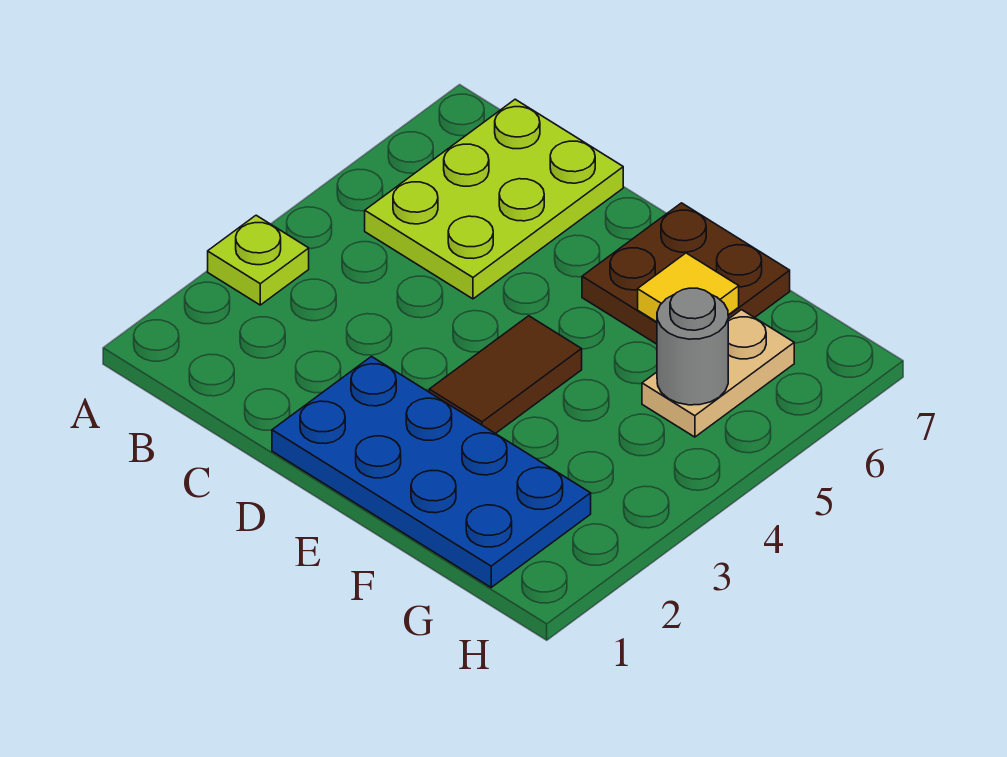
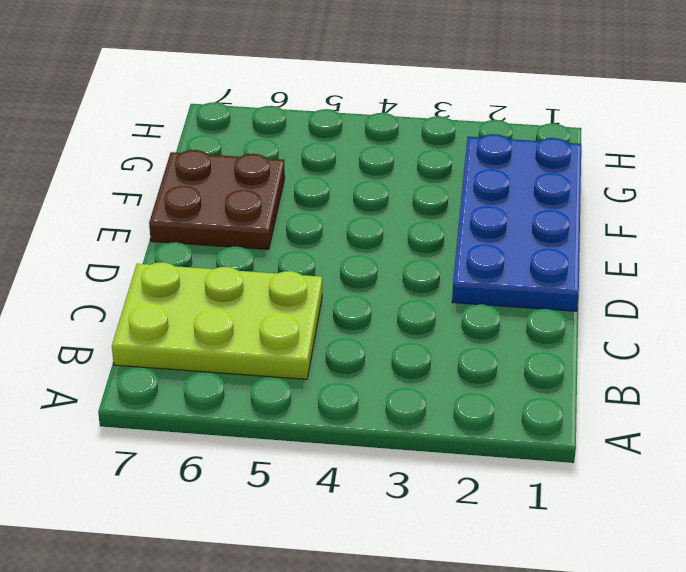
none -> lime 1x1 plate [208,215,309,305]
none -> brown 1x2 tile [429,316,582,434]

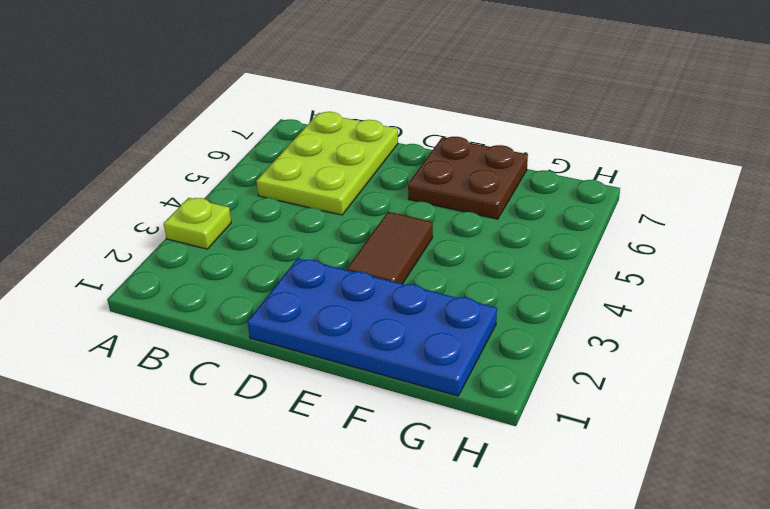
none -> tan 1x2 plate [642,310,794,437]
none -> yellow 1x1 tile [638,253,739,322]

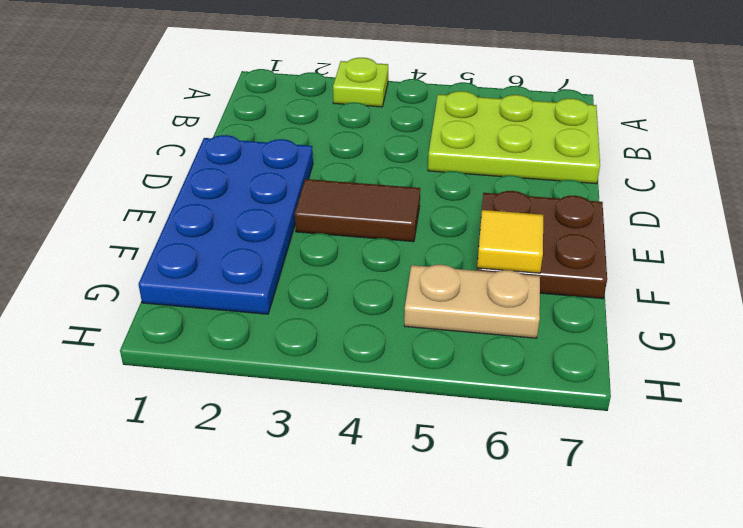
none -> grey 1x1 round brick [657,288,728,405]

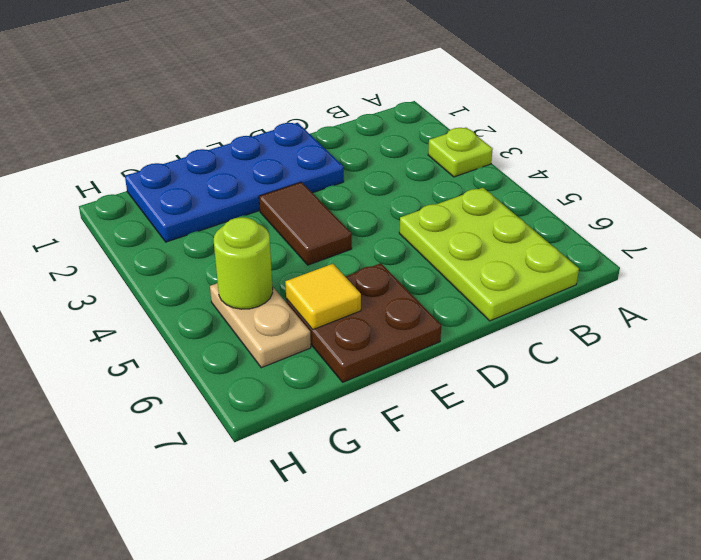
lime 1x1 round brick [214,217,273,309] -> grey 1x1 round brick [657,288,728,405]

